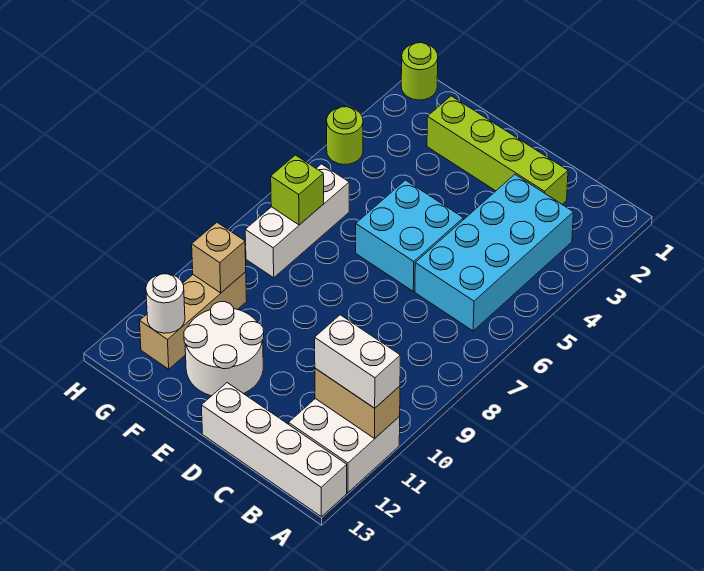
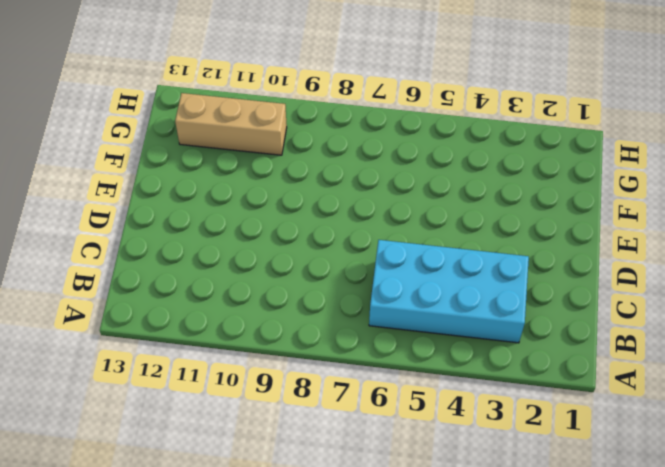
none -> white 2x2 brick [289,399,400,492]
none -> white 1x4 brick [201,383,347,517]
none -> lime 1x4 brick [427,96,568,204]

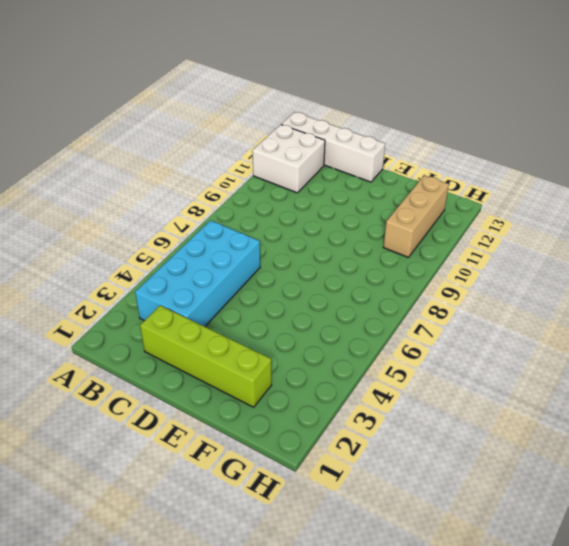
none -> cyan 2x2 brick [356,180,463,291]
none -> white 2x2 round brick [184,302,264,396]
none -> white 1x3 brick [245,164,349,278]

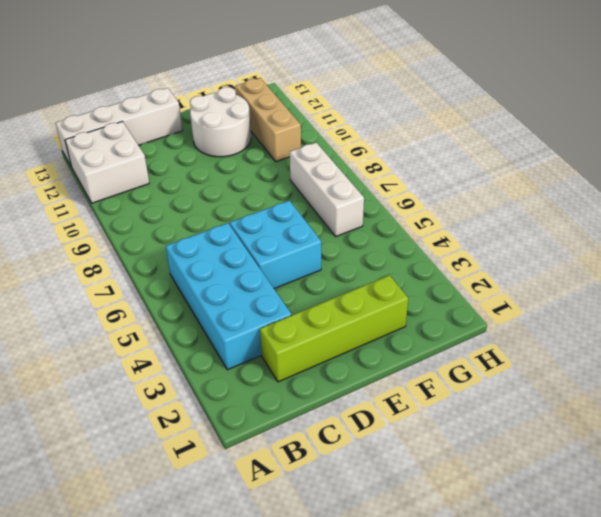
none -> lime 1x1 round brick [401,43,438,100]
none -> lime 1x1 round brick [327,107,363,165]
none -> tan 1x2 brick [315,368,400,438]

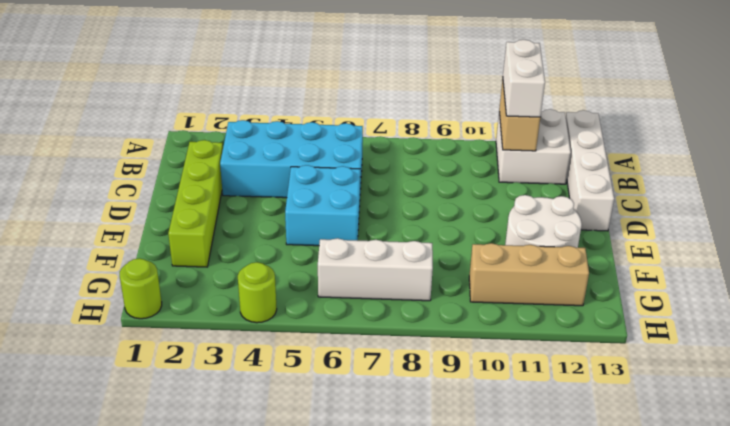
none -> lime 1x1 brick [271,155,324,225]
none -> tan 1x1 brick [192,223,246,293]
none -> white 1x1 round brick [146,274,185,333]

